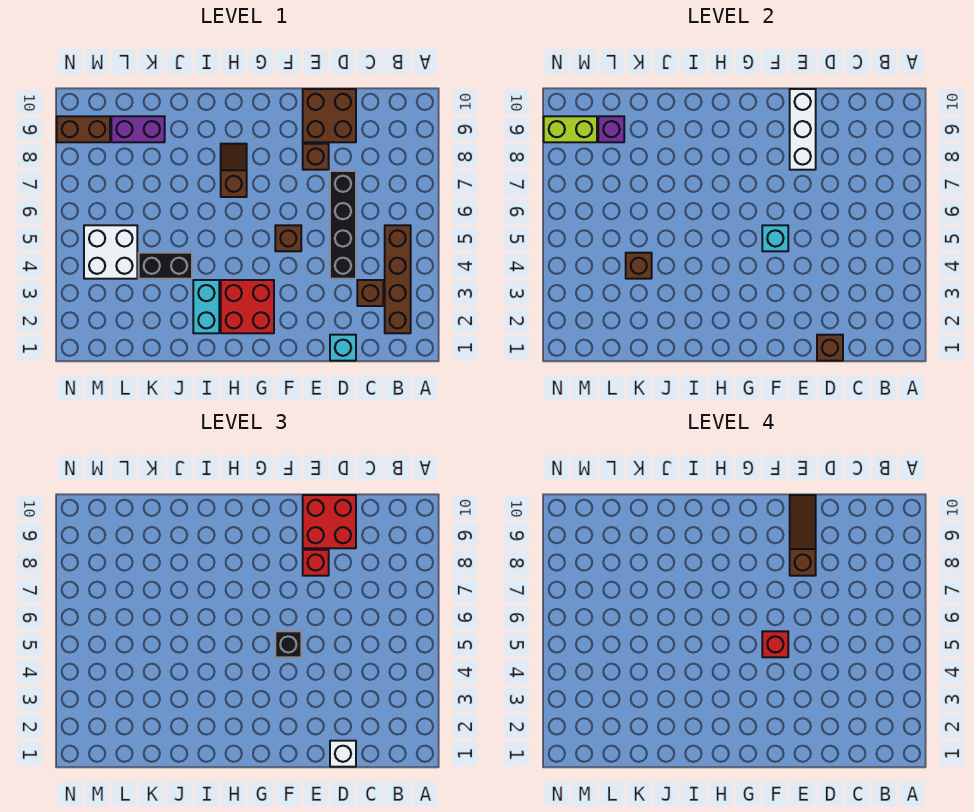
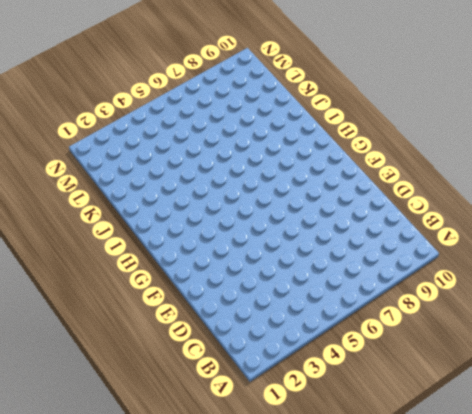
none -> brown 1x4 brick [385,225,411,333]
none -> brown 1x1 brick [357,280,383,306]
none -> cyan 1x1 brick [330,335,356,361]

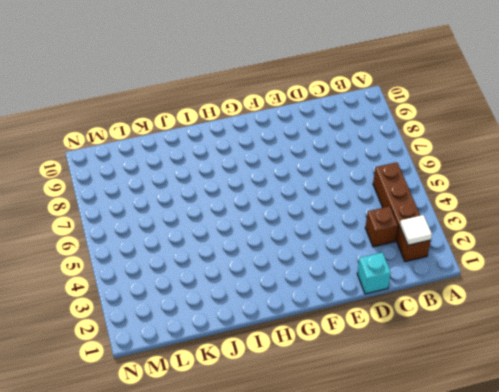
white 1x1 tile [400,215,432,245] -> none
none -> black 1x4 brick [330,171,356,279]
none -> brown 2x2 brick [303,89,356,142]
none -> brown 1x1 brick [303,144,329,170]

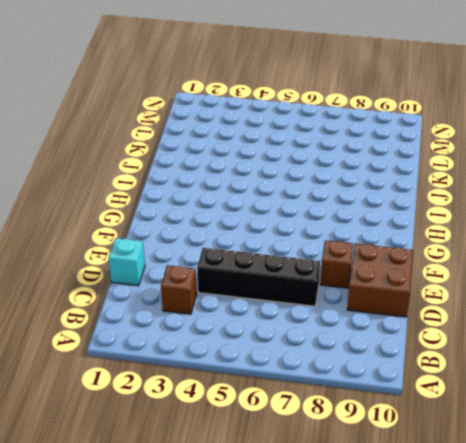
none -> brown 1x4 brick [385,225,411,333]
none -> brown 1x1 brick [275,225,301,251]
none -> red 2x2 brick [221,280,274,333]

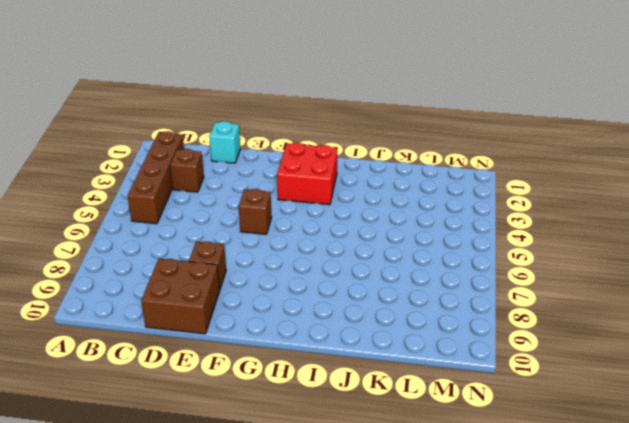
none -> black 1x4 brick [330,171,356,279]
none -> brown 1x2 slope [221,144,247,197]
none -> cyan 1x2 brick [193,280,219,333]

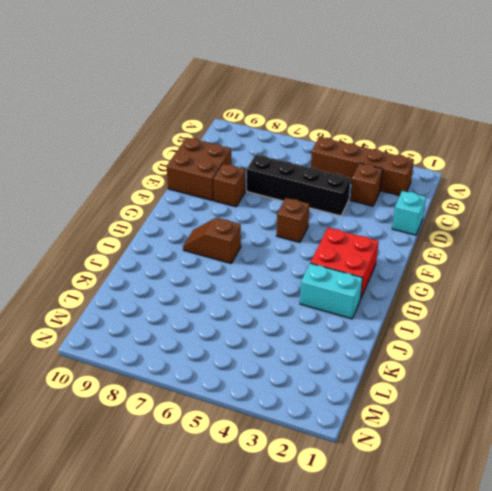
none -> black 1x2 brick [139,253,192,279]
none -> purple 1x2 brick [111,116,165,142]
none -> white 2x2 brick [84,225,137,279]

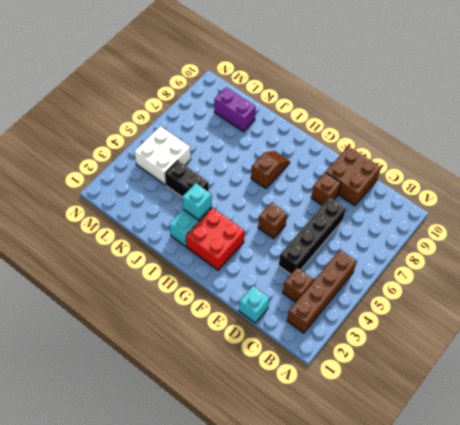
cyan 1x1 brick [183,183,212,220] -> cyan 1x1 brick moved to [762,225,788,251]
none -> brown 1x2 brick [57,116,110,142]
none -> brown 1x1 brick [817,335,843,361]
none -> white 1x3 brick [790,89,816,170]

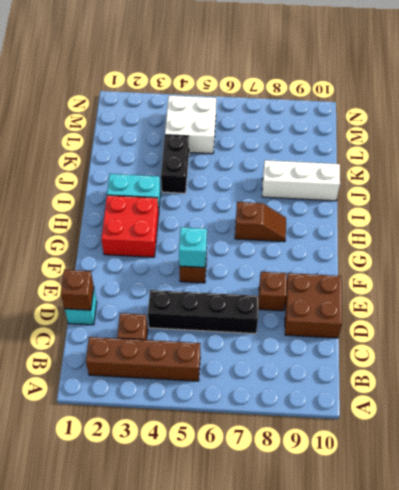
white 1x3 brick [262,160,340,201] -> white 1x3 brick moved to [790,89,816,170]
none -> purple 1x2 brick [111,116,165,142]
none -> brown 1x2 brick [57,116,110,142]
none -> brown 1x1 brick [626,253,652,279]

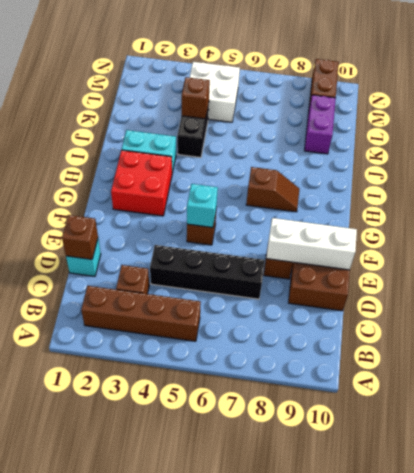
none -> purple 1x1 brick [598,116,624,142]
none -> lime 1x2 brick [544,116,597,142]
none -> white 1x1 brick [330,741,356,767]

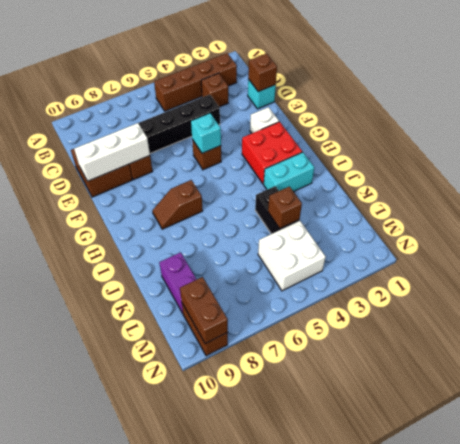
white 1x1 brick [250,107,279,133] -> white 1x1 brick moved to [330,741,356,767]
brown 1x2 brick [180,277,228,344] -> lime 1x2 brick [544,116,597,142]
none -> purple 1x1 brick [598,116,624,142]
none -> red 2x2 brick [303,495,356,548]
none -> red 1x1 brick [303,550,329,576]

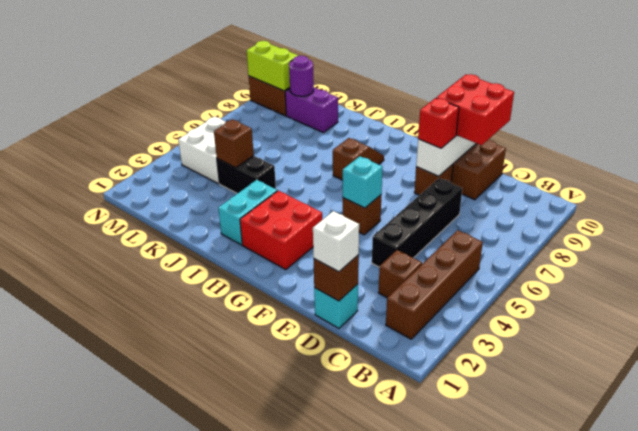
purple 1x1 round brick [289,56,314,96] -> purple 1x1 brick [598,116,624,142]
none -> black 1x1 brick [275,631,301,657]
none -> brown 1x3 slope [790,495,816,576]
none -> red 1x1 brick [762,631,788,657]

